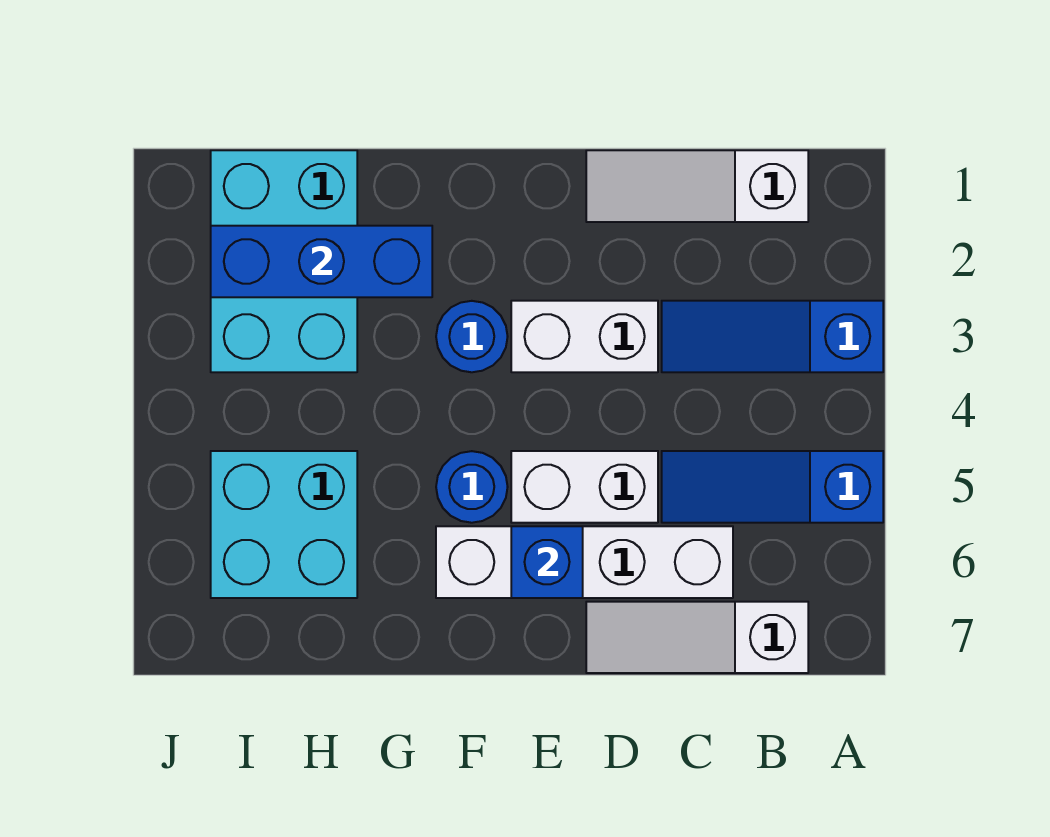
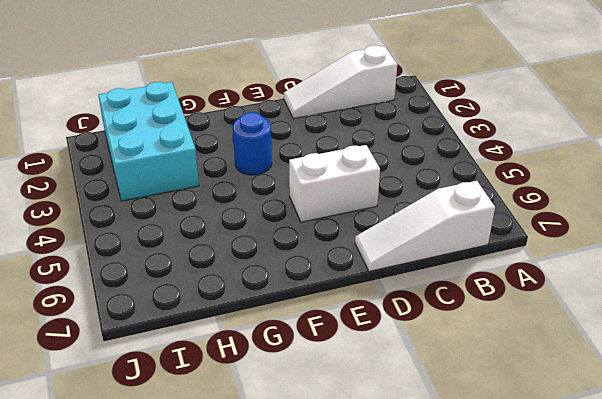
none -> blue 1x3 slope [662,301,883,372]
none -> blue 1x3 slope [662,451,883,523]
none -> white 1x4 brick [436,526,733,598]

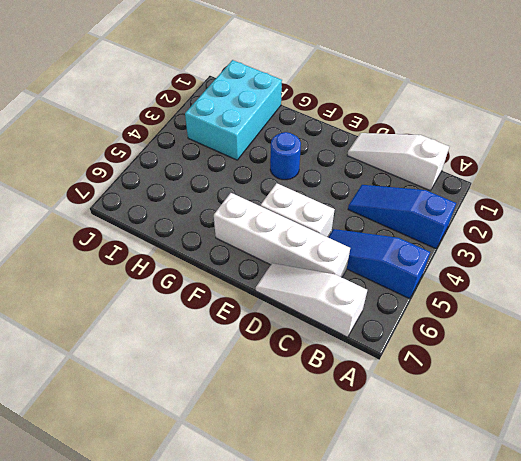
none -> white 1x2 brick [511,301,658,372]
none -> blue 1x1 round brick [436,451,508,523]
none -> cyan 2x2 brick [211,451,357,598]

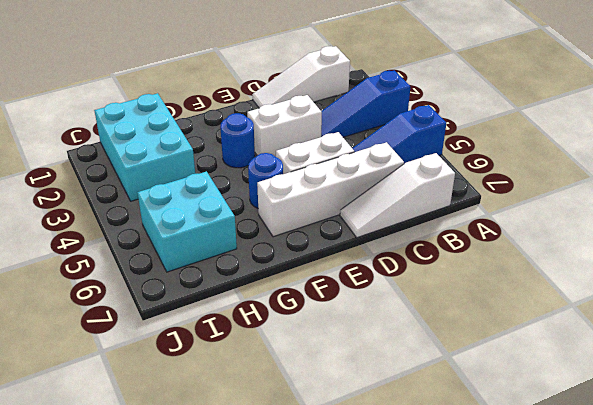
none -> blue 1x1 brick [511,526,583,598]
none -> blue 1x3 brick [211,226,432,297]

